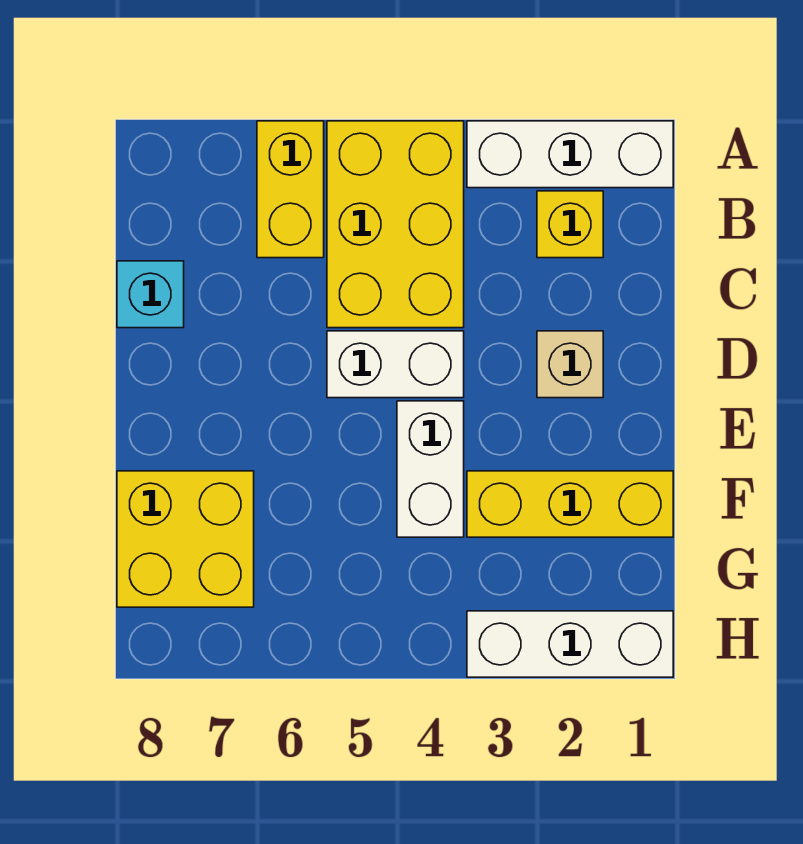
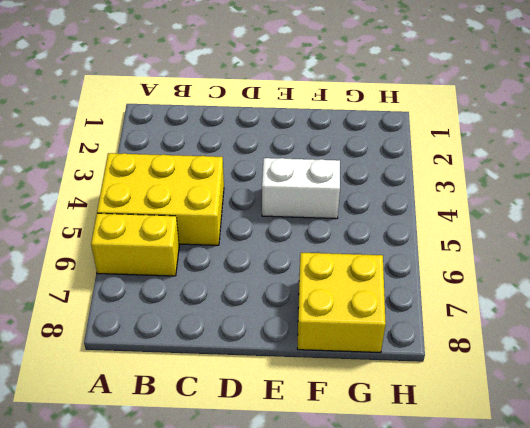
none -> white 1x3 brick [467,121,673,188]
none -> yellow 1x1 brick [537,191,603,258]

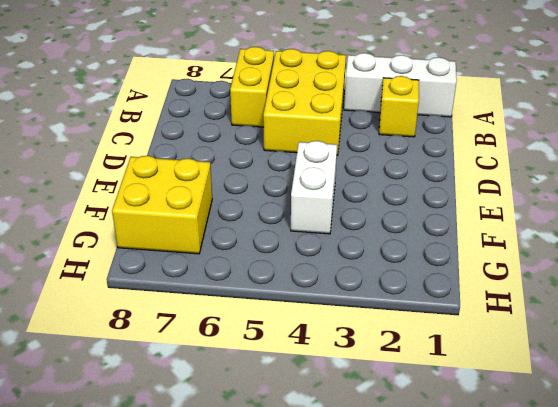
none -> cyan 1x1 brick [117,261,184,328]
none -> tan 1x1 brick [537,331,603,398]

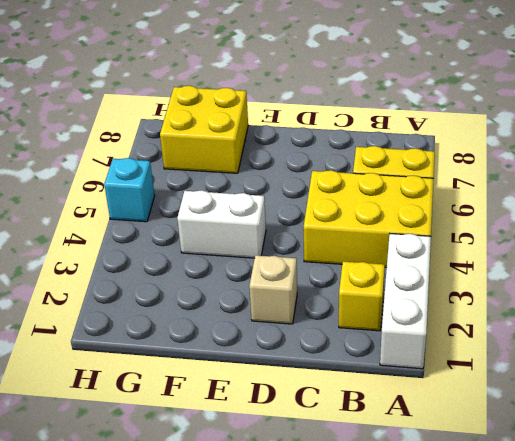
cyan 1x1 brick [104,158,155,222] -> cyan 1x1 brick moved to [117,261,184,328]
none -> white 1x2 brick [327,331,464,398]
none -> yellow 1x3 brick [467,471,673,537]

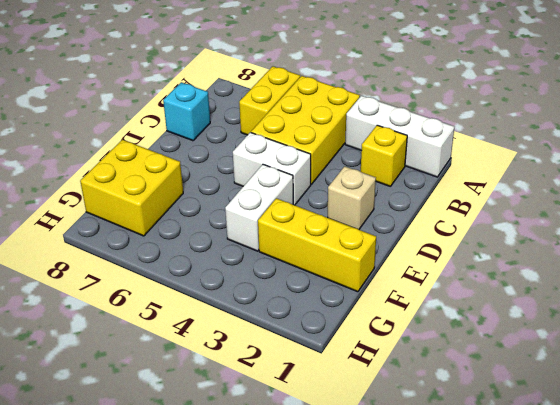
none -> white 1x3 brick [467,611,673,677]

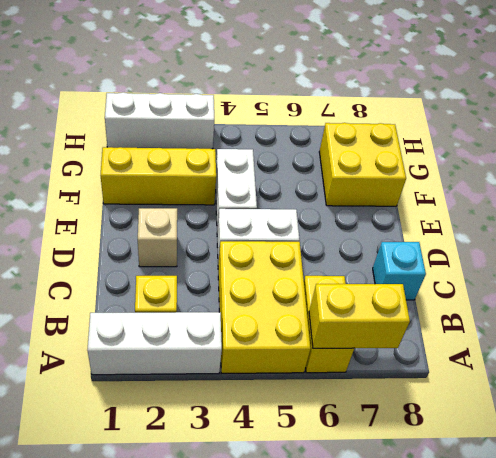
yellow 1x2 brick [309,284,410,348] -> none

